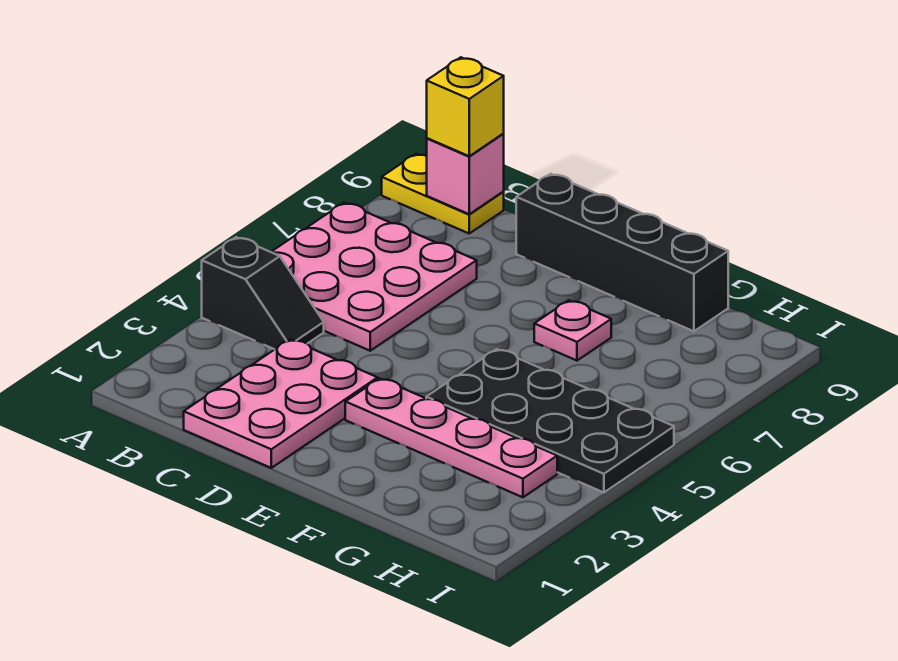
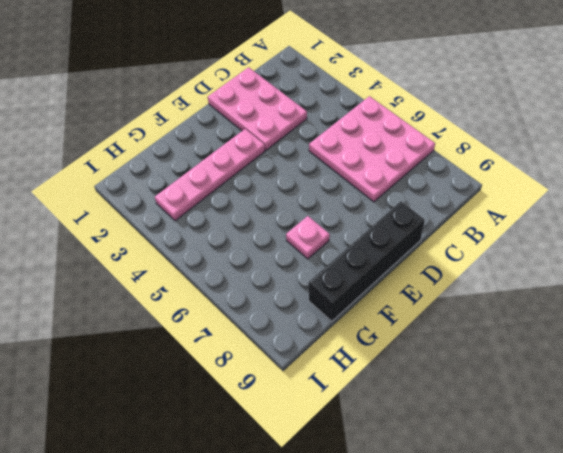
none -> black 1x2 slope [202,237,324,349]
none -> yellow 1x2 plate [382,154,504,233]

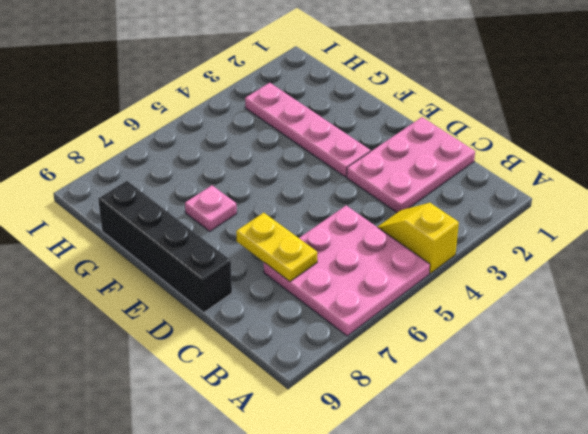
yellow 1x2 slope [378,203,459,273] -> black 1x2 slope [202,237,324,349]
yellow 1x2 plate [236,213,317,282] -> yellow 1x2 plate moved to [382,154,504,233]
none -> black 2x4 plate [426,349,674,493]
none -> pink 1x1 brick [427,134,504,214]

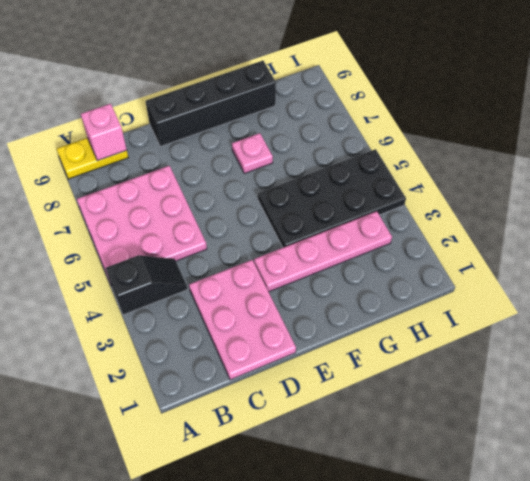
none -> yellow 1x1 brick [427,57,504,156]

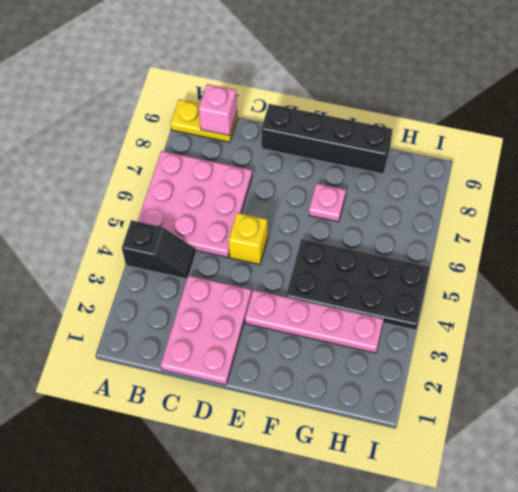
yellow 1x1 brick [228,213,268,264] -> yellow 1x1 brick moved to [427,57,504,156]

